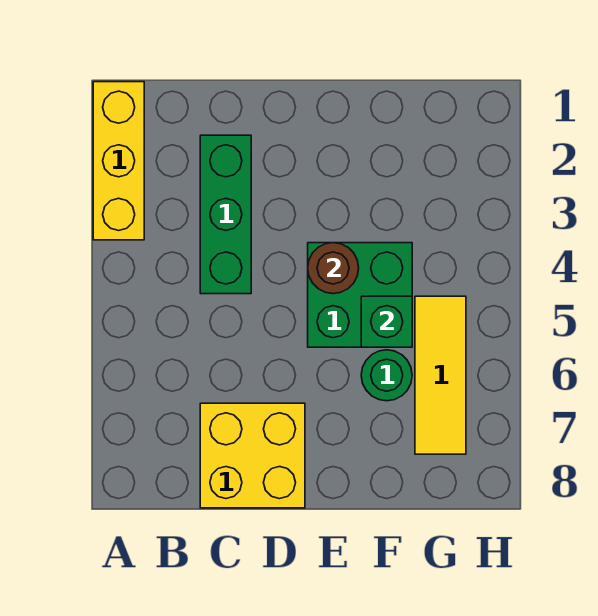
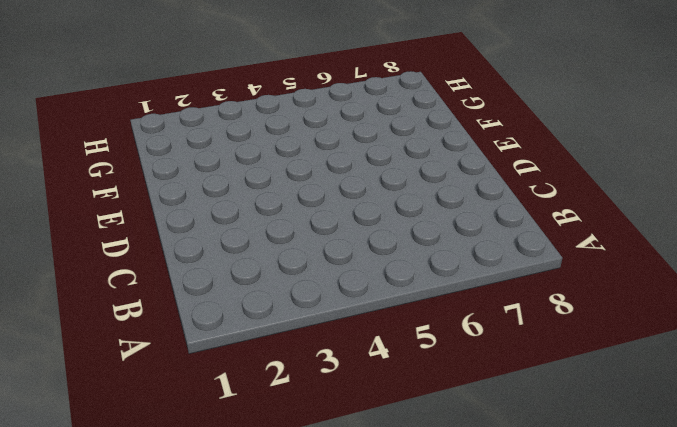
none -> yellow 1x3 brick [93,82,144,240]
none -> green 1x3 brick [200,135,251,294]

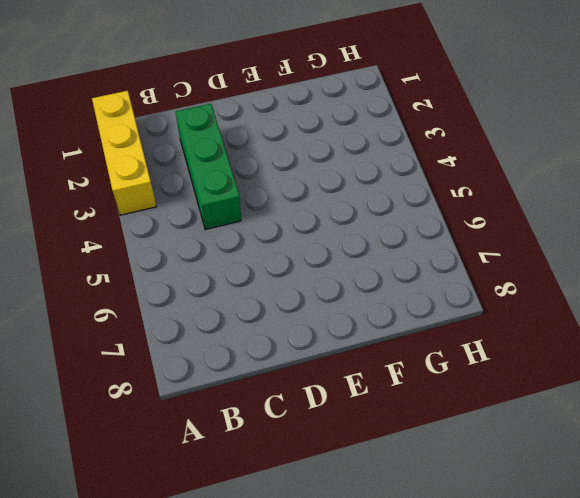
none -> yellow 2x2 brick [200,403,305,508]
none -> green 2x2 brick [308,243,412,347]

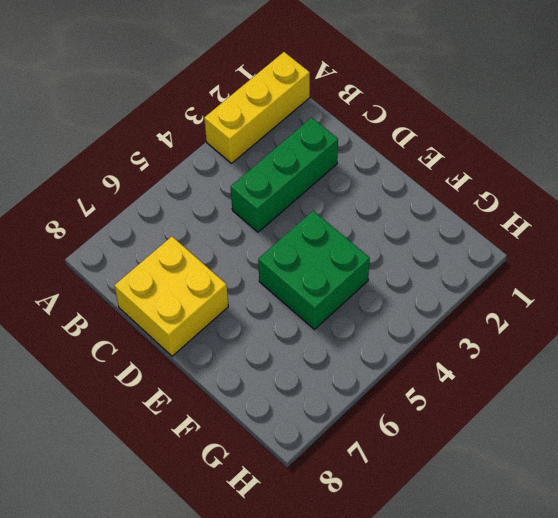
none -> green 1x1 round brick [361,350,412,401]
none -> yellow 1x3 tile [415,296,466,454]

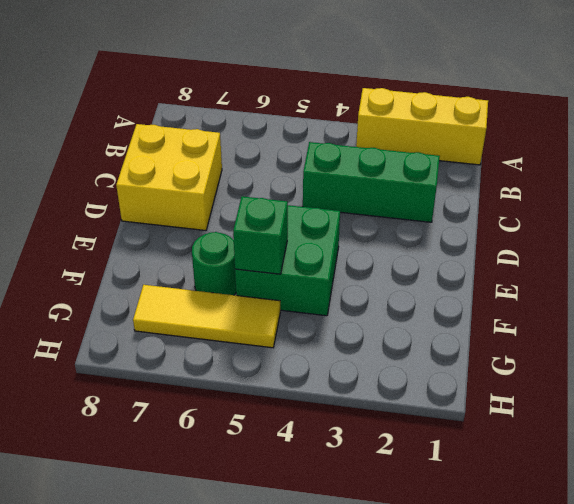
none -> brown 1x1 round brick [308,243,359,294]

